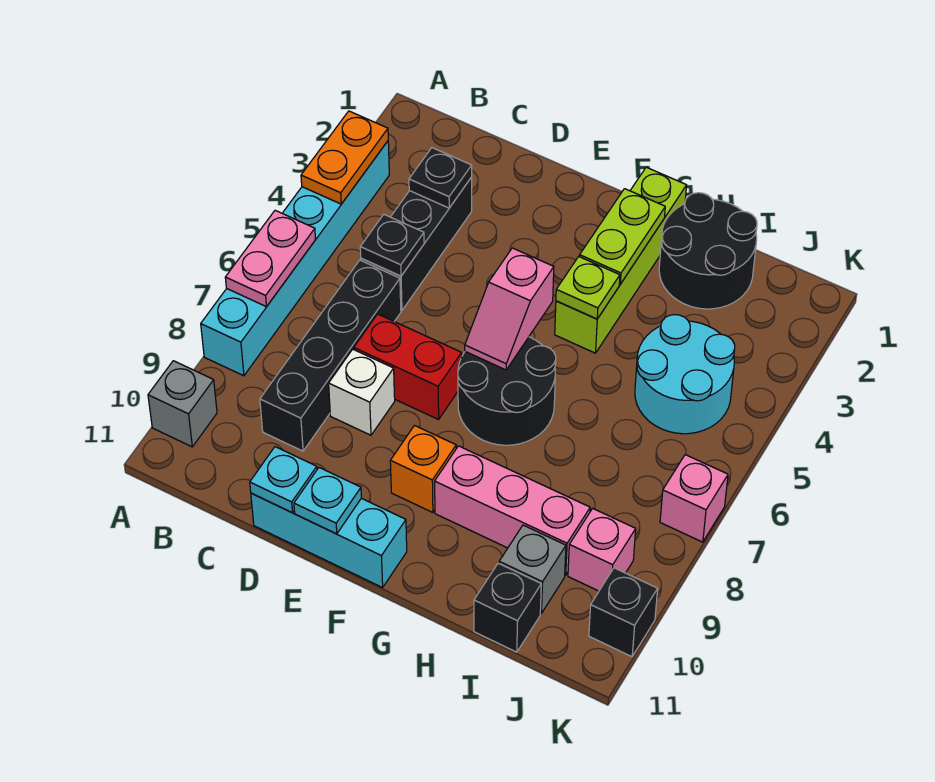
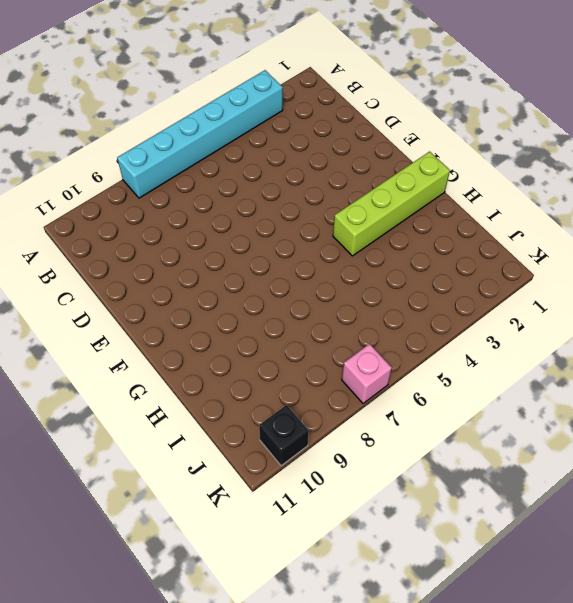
none -> grey 1x1 brick [148,361,217,447]
none -> black 1x3 brick [361,177,472,310]
none -> black 1x4 brick [260,260,401,451]

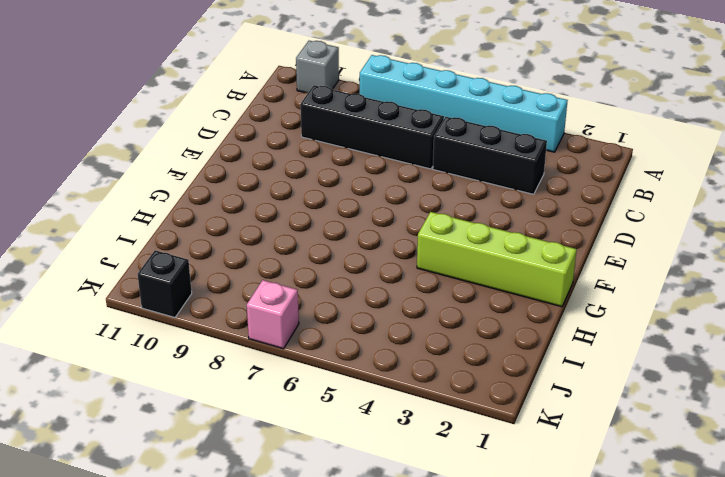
none -> red 1x2 brick [354,314,462,419]
none -> white 1x1 brick [329,349,395,435]
none -> cyan 1x3 brick [251,493,407,588]

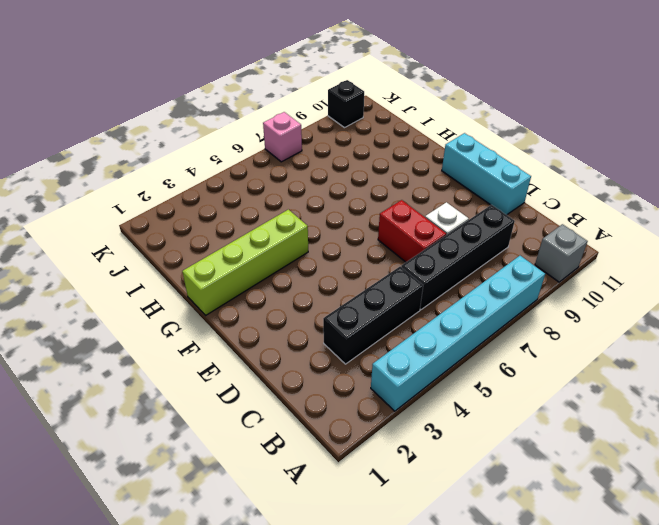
none -> black 2x2 round brick [458,337,556,445]
none -> orange 1x1 brick [390,426,456,513]
none -> pink 1x3 brick [435,446,590,575]

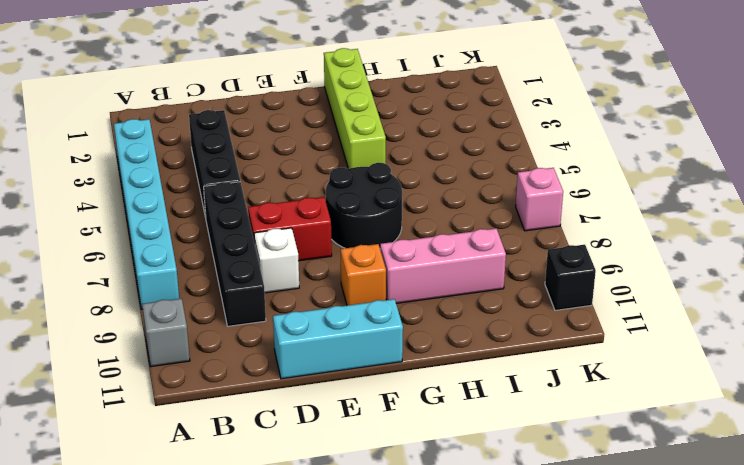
none -> black 2x2 round brick [659,193,757,309]
none -> cyan 2x2 round brick [635,315,735,434]
none -> grey 1x1 brick [499,525,566,613]

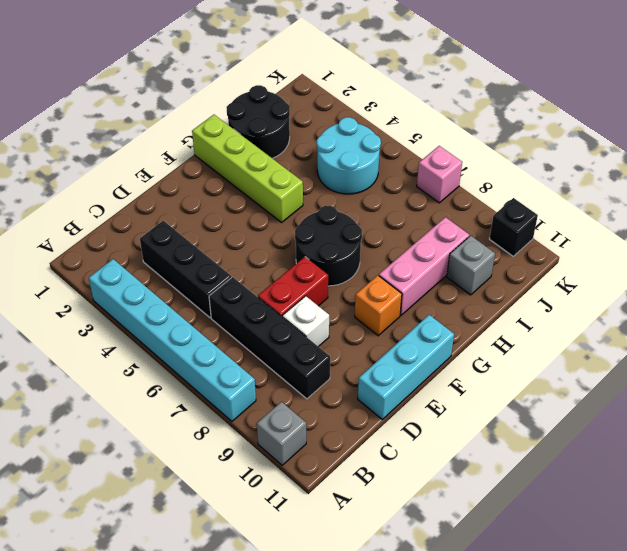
none -> black 1x1 brick [474,563,541,652]
none -> pink 1x1 brick [568,508,636,591]
none -> orange 1x2 plate [301,111,388,204]

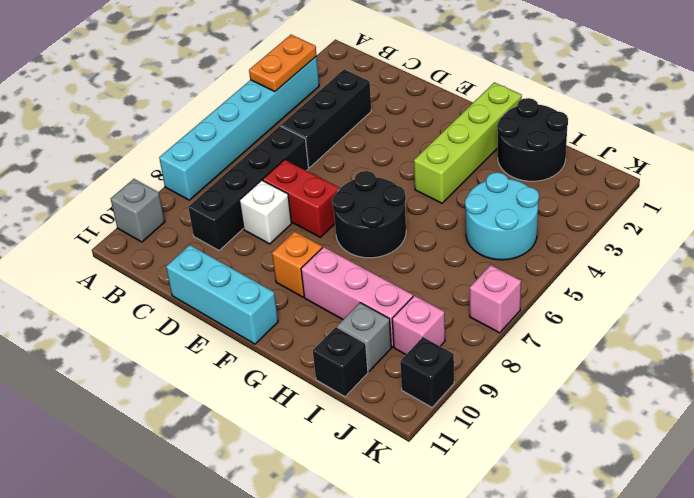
none -> pink 1x2 plate [225,210,316,307]
none -> black 1x1 plate [409,148,472,208]
none -> black 1x1 plate [360,215,424,276]

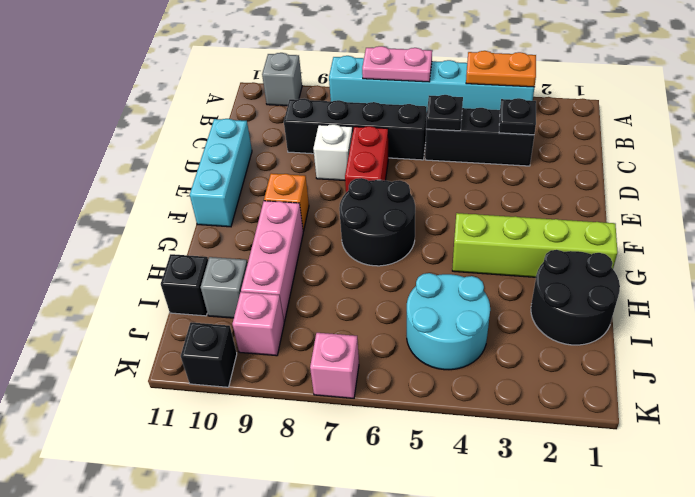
none -> cyan 1x1 plate [250,447,317,513]
none -> cyan 1x1 plate [294,468,361,534]
none -> pink 1x2 slope [465,248,554,370]

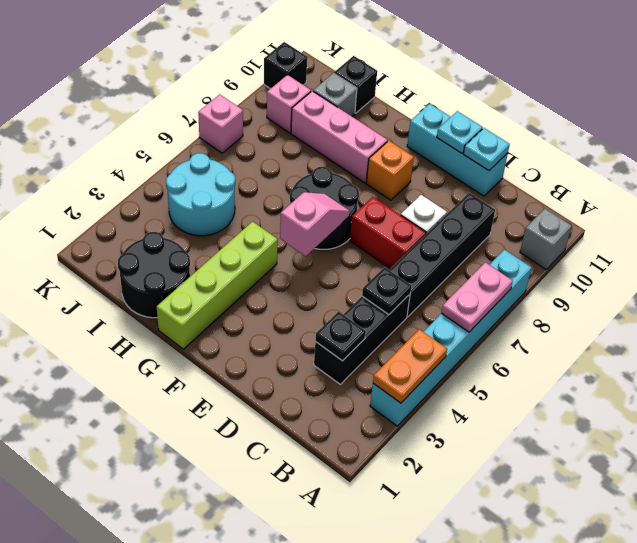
none -> lime 1x2 plate [580,189,665,284]
none -> lime 1x1 plate [556,257,620,319]

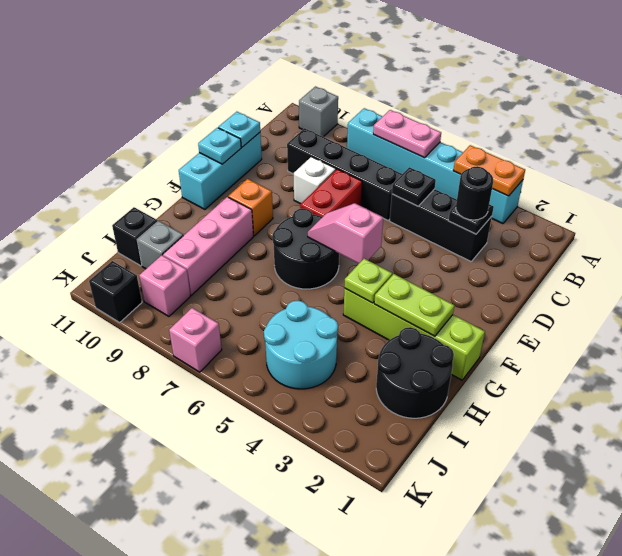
black 1x1 round brick [456,166,493,220] -> none

